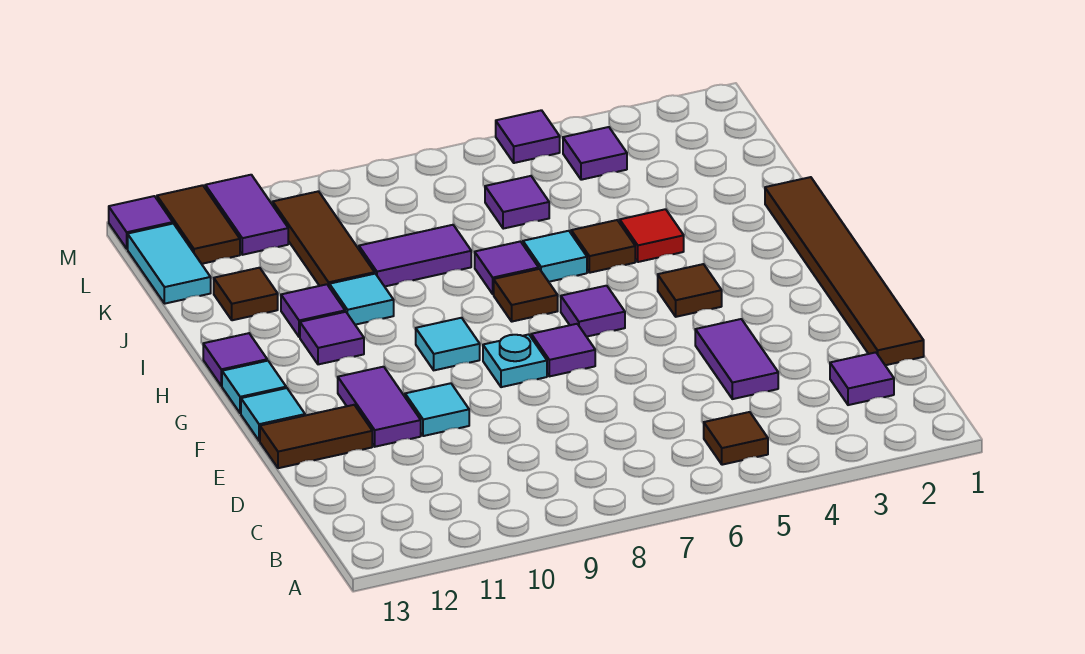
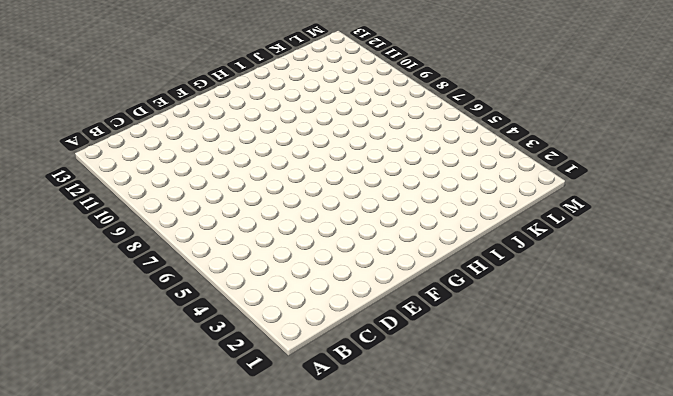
none -> brown 1x1 tile [704,412,768,465]
none -> purple 1x1 tile [830,352,894,405]
none -> brown 1x6 tile [765,177,924,365]
none -> purple 1x2 tile [695,319,778,399]

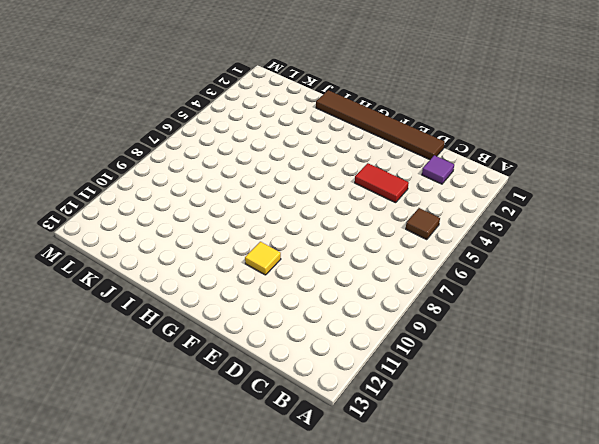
red 1x2 tile [355,163,409,203] -> purple 1x2 tile [695,319,778,399]
yellow 1x1 tile [245,242,281,275] -> none
none -> cyan 1x1 tile [405,383,469,436]
none -> purple 1x2 tile [338,367,421,447]
none -> brown 1x2 tile [260,405,372,468]
none -> purple 1x1 tile [531,324,595,376]

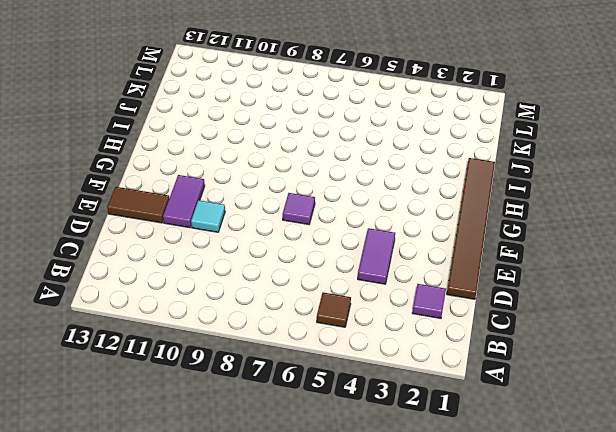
none -> cyan 1x1 plate [483,334,547,387]
none -> cyan 1x1 tile [241,388,305,441]
none -> brown 1x1 tile [658,264,722,317]
none -> purple 1x1 tile [561,286,625,337]

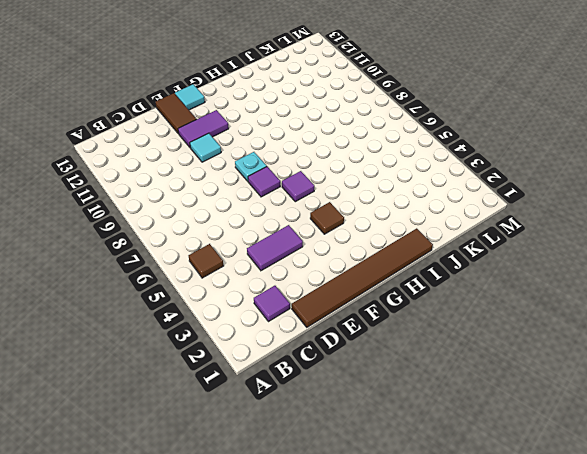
none -> cyan 1x1 tile [416,318,480,370]
none -> cyan 1x1 tile [222,361,286,413]
none -> brown 1x1 tile [494,269,558,322]
none -> purple 1x1 tile [300,312,364,364]

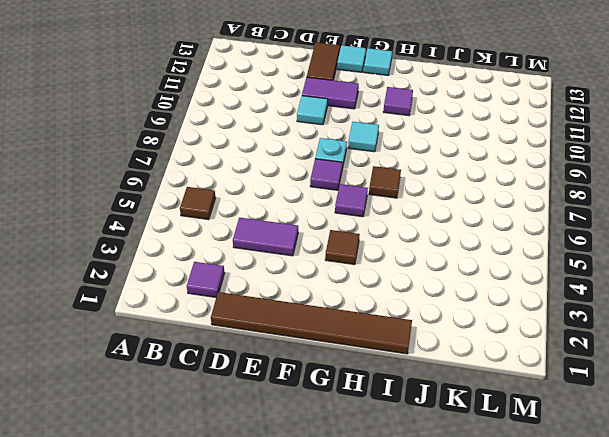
none -> purple 1x1 tile [203,333,267,386]
none -> red 1x1 tile [620,209,684,262]
none -> brown 1x1 tile [571,220,635,273]
none -> cyan 1x1 tile [523,231,587,282]

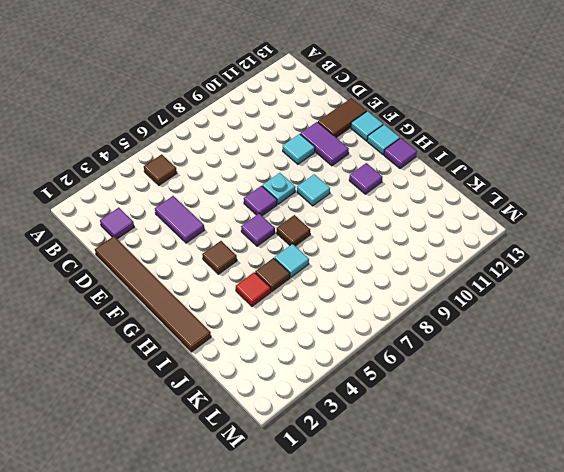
none -> purple 1x1 tile [475,241,539,294]
none -> cyan 1x1 tile [329,274,394,325]
none -> purple 1x1 tile [281,284,345,337]
none -> purple 1x2 tile [359,225,471,287]

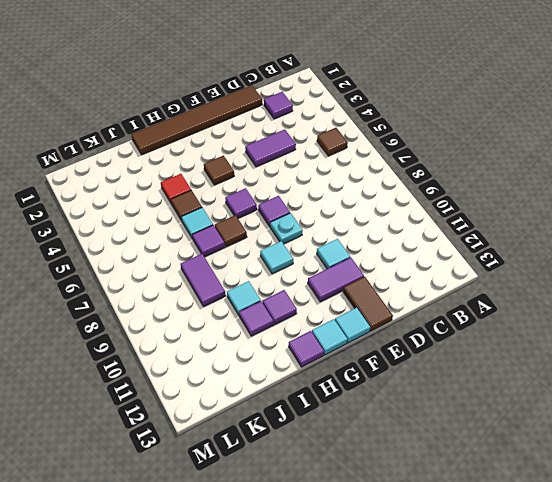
none -> brown 1x3 tile [273,191,375,286]
none -> brown 1x1 tile [214,268,278,320]
none -> purple 1x1 tile [485,176,549,229]
none -> cyan 1x2 tile [128,224,211,304]

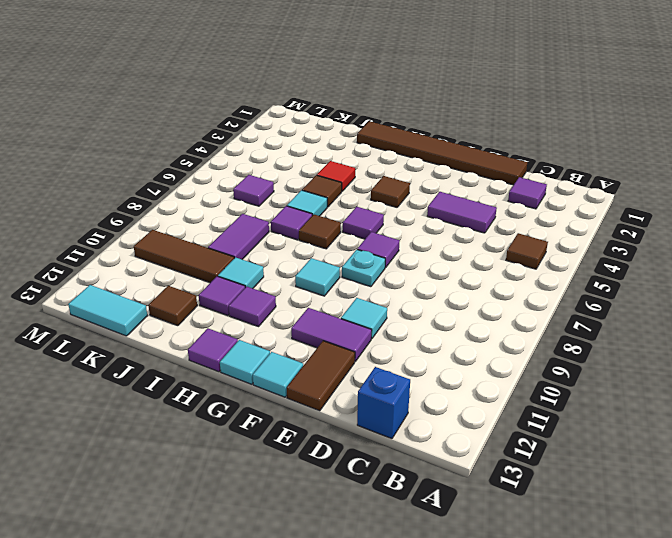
blue 1x1 brick [357,367,410,439] -> none
none -> purple 1x1 tile [563,127,627,180]
none -> purple 1x2 tile [205,175,288,255]
none -> brown 1x2 tile [157,185,240,264]
none -> purple 1x1 tile [496,110,560,163]

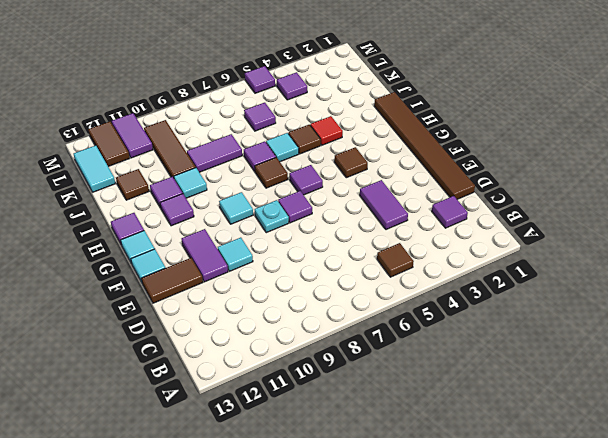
none -> purple 1x1 tile [109,196,173,249]

